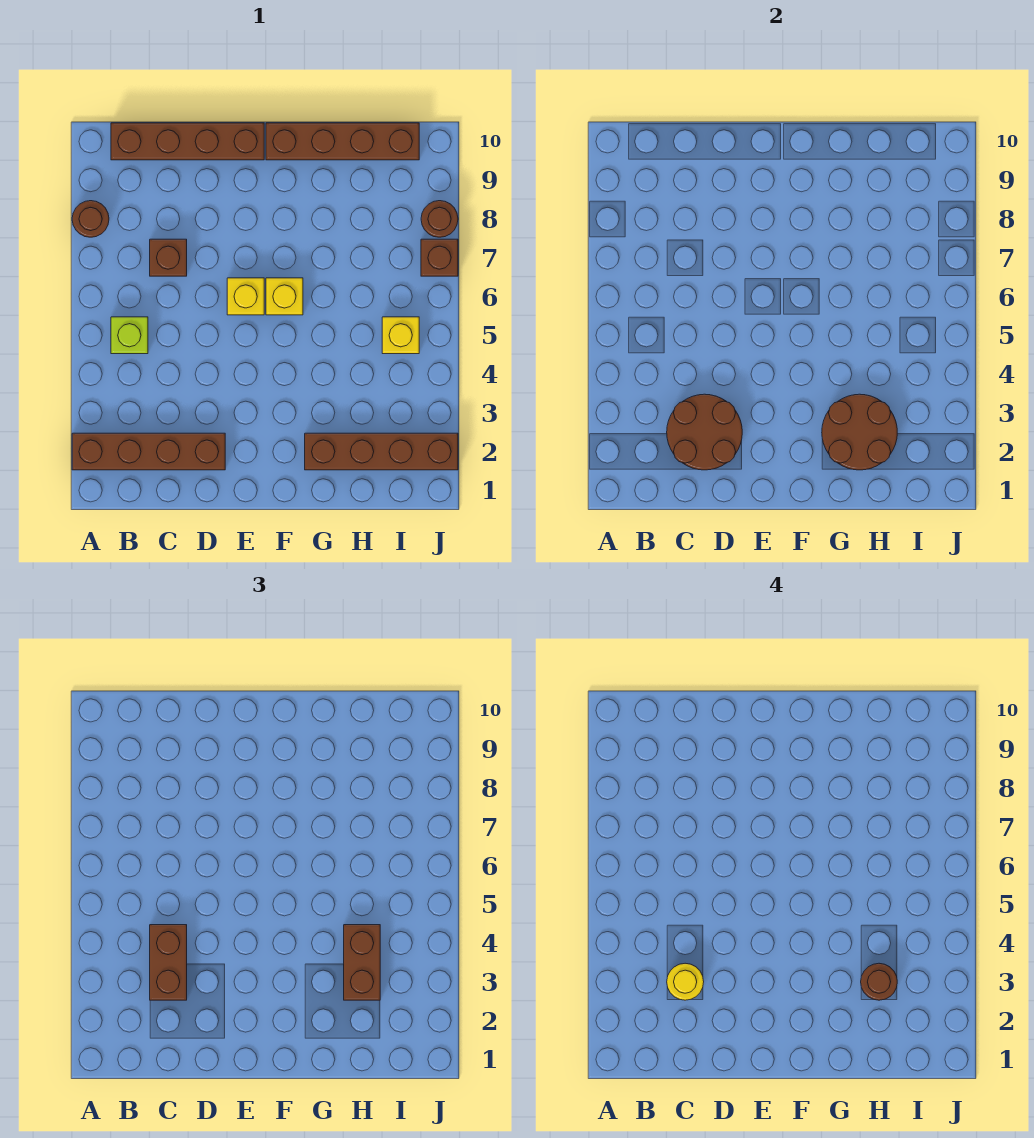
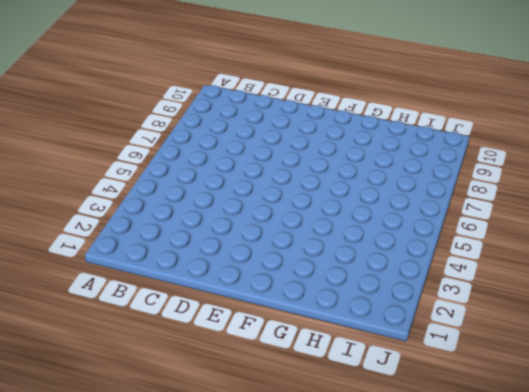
none -> brown 1x4 brick [72,433,225,470]
none -> brown 1x1 round brick [72,201,109,237]
none -> lime 1x1 brick [111,317,148,354]

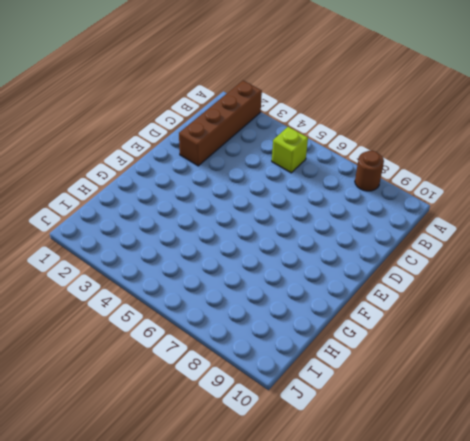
none -> brown 1x4 brick [111,123,264,160]
none -> brown 1x1 brick [150,239,187,276]
none -> yellow 1x1 brick [227,278,264,315]

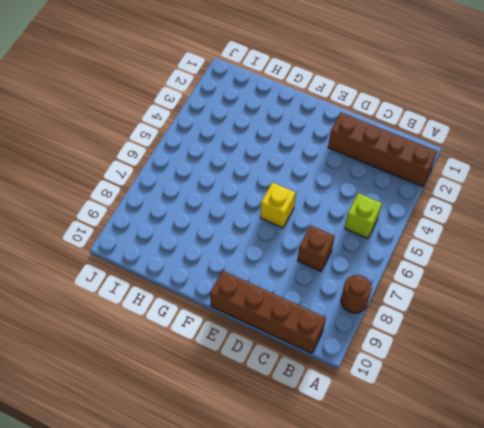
none -> yellow 1x1 brick [266,278,303,315]
none -> brown 1x4 brick [266,123,419,160]
none -> brown 1x4 brick [305,433,458,470]

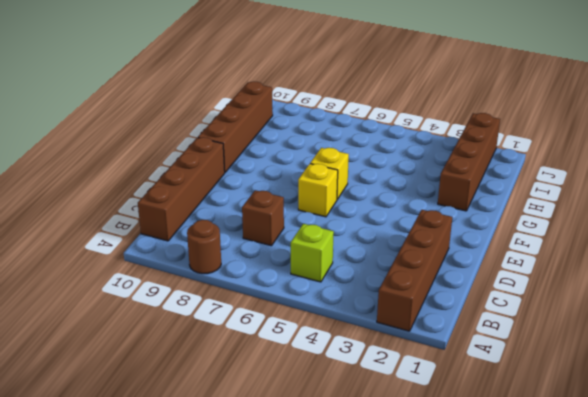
none -> yellow 1x1 brick [382,317,419,354]
none -> brown 1x1 brick [421,239,458,276]
none -> brown 1x1 round brick [421,201,458,237]

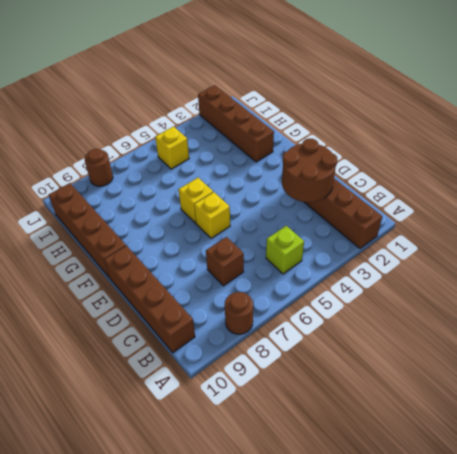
none -> brown 1x1 brick [421,239,458,276]
none -> brown 2x2 round brick [822,394,897,470]
none -> brown 1x2 brick [150,925,187,1000]

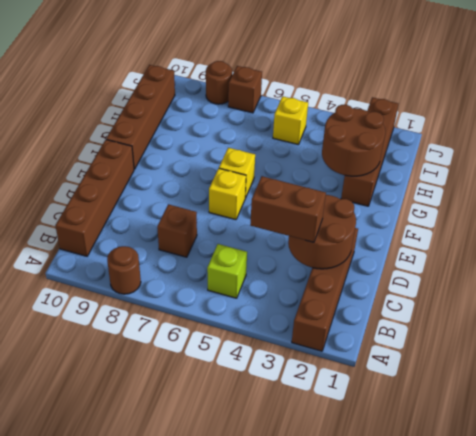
none -> brown 1x2 brick [344,925,380,1000]
none -> yellow 1x1 round brick [667,963,704,1000]
none -> brown 1x1 round brick [861,963,897,1000]

